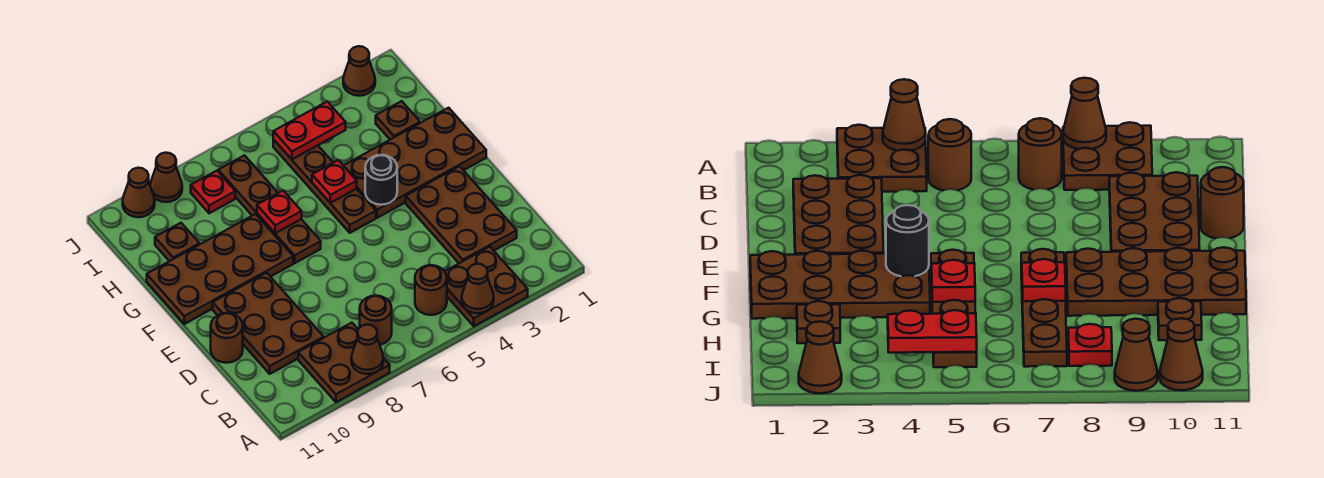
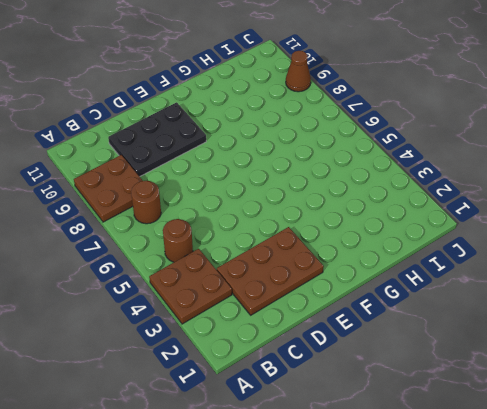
black 2x3 plate [108,102,206,177] -> brown 2x3 plate [213,273,324,374]
none -> brown 1x1 round brick [211,313,243,363]
none -> brown 2x4 plate [343,108,486,218]
none -> brown 1x4 plate [273,140,376,233]

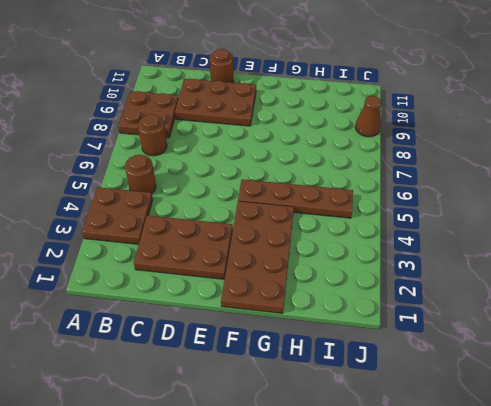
none -> brown 1x4 plate [218,155,321,263]
none -> brown 2x4 plate [147,214,293,324]
none -> brown 1x1 plate [376,101,420,140]

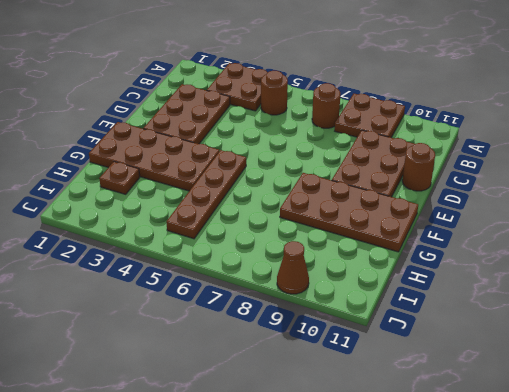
none -> brown 1x4 plate [218,155,321,263]
none -> brown 1x1 plate [155,223,200,261]
none -> red 1x1 plate [191,171,235,213]

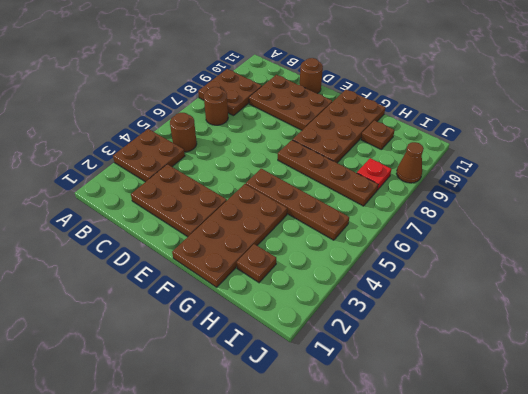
none -> brown 1x1 cone [343,46,375,96]
none -> brown 1x1 cone [123,168,155,217]
none -> brown 1x1 cone [462,264,494,313]

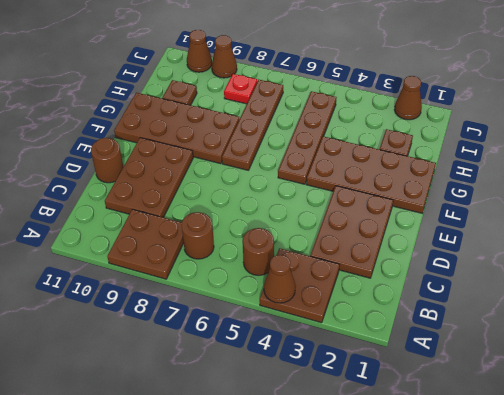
none -> brown 1x1 cone [351,325,383,374]
none -> black 1x1 round brick [365,155,397,205]
none -> red 1x1 plate [312,160,357,203]

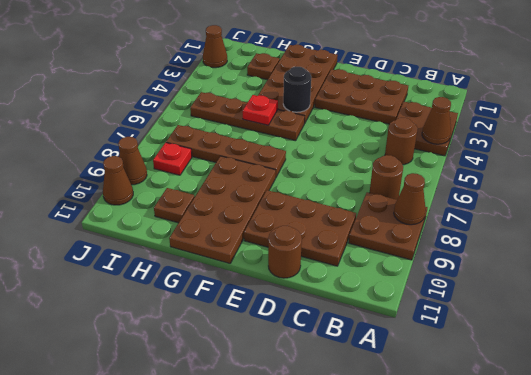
none -> red 1x1 plate [257,191,302,233]
none -> red 1x2 plate [273,102,346,159]

